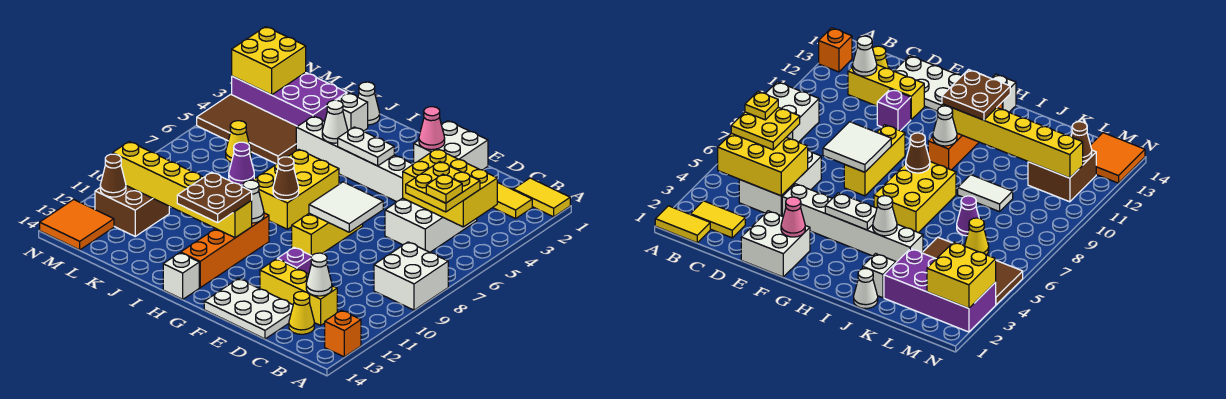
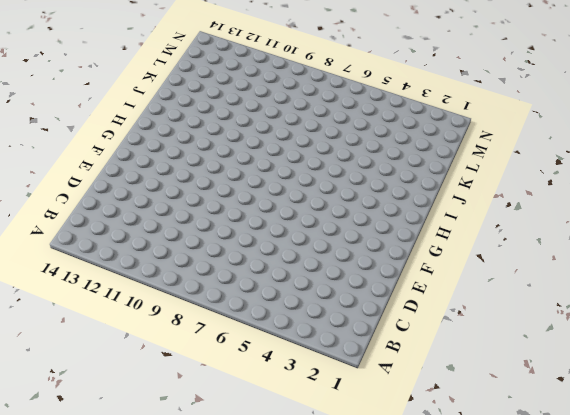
none -> yellow 1x2 tile [513,178,570,217]
none -> white 2x2 brick [374,242,448,310]
none -> orange 1x1 brick [325,310,361,357]
none -> yellow 1x2 tile [493,182,532,219]

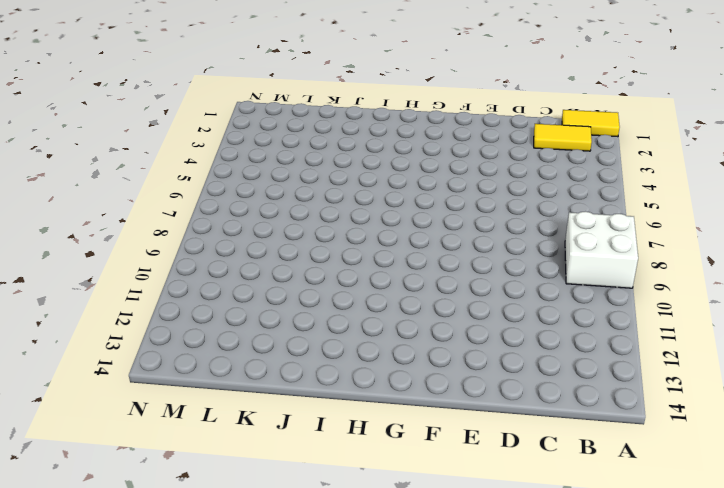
none -> orange 1x1 brick [325,310,361,357]
none -> white 2x3 brick [385,198,477,252]
none -> yellow 1x3 brick [260,259,337,325]
none -> yellow 1x1 cone [289,291,314,334]

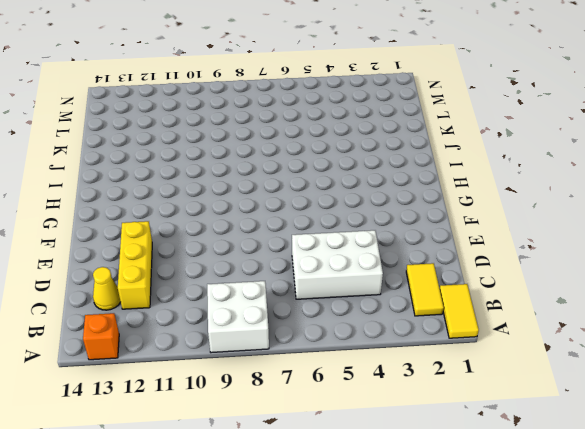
none -> white 2x3 plate [204,279,293,339]
none -> white 2x2 brick [414,121,488,170]
none -> white 1x6 brick [296,116,413,202]
none -> purple 1x1 brick [278,248,311,274]

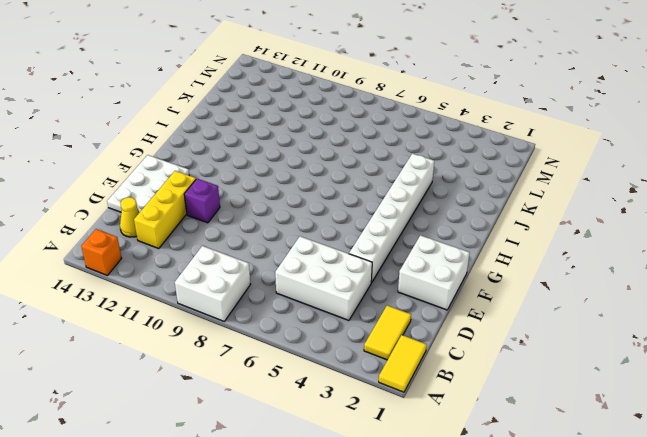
none -> yellow 1x3 brick [292,213,363,256]
none -> yellow 2x3 brick [253,149,339,229]
none -> orange 1x4 brick [181,213,269,288]
none -> white 1x1 brick [163,253,199,299]

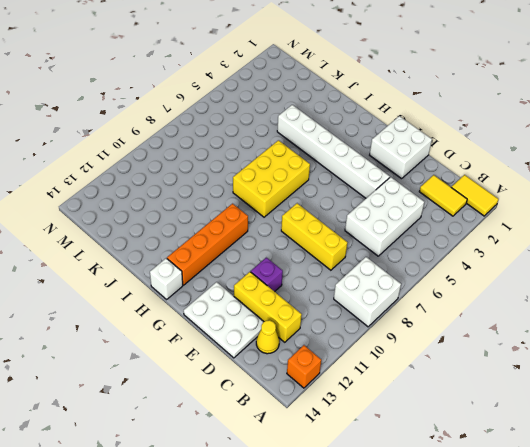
yellow 1x3 brick [281,203,347,270] -> yellow 1x3 brick turned to [292,213,363,256]
none -> white 1x1 cone [358,82,380,125]
none -> white 1x1 brick [337,93,368,131]
none -> white 1x2 tile [958,175,1013,212]
none -> purple 2x4 brick [232,72,347,126]

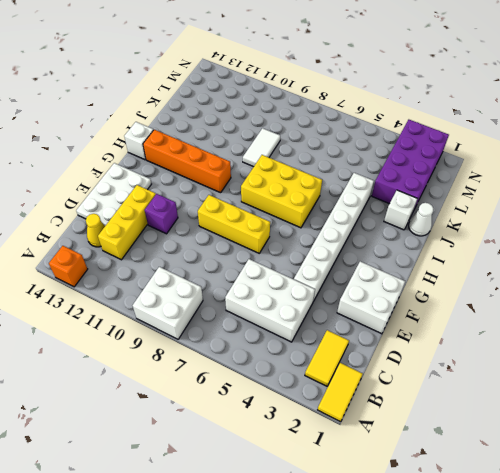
none -> brown 2x4 tile [197,94,297,164]
none -> purple 1x1 cone [229,142,254,185]
none -> yellow 1x1 cone [226,121,251,162]
none -> brown 2x2 brick [95,186,169,236]

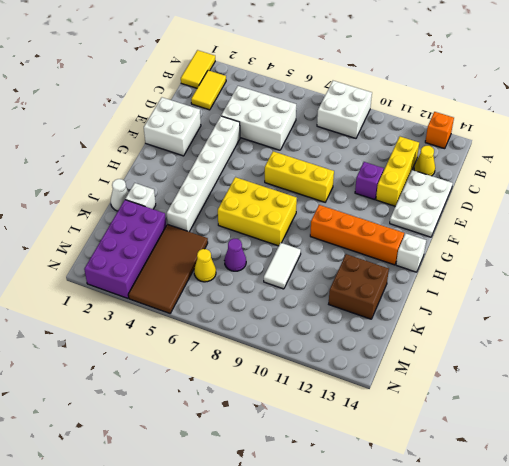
brown 2x2 brick [329,254,389,319] -> brown 2x2 brick moved to [95,186,169,236]
none -> orange 2x2 tile [40,200,114,250]
none -> yellow 2x3 brick [403,149,497,227]
none -> white 1x1 cone [306,253,332,296]
none -> white 2x2 tile [309,182,383,232]

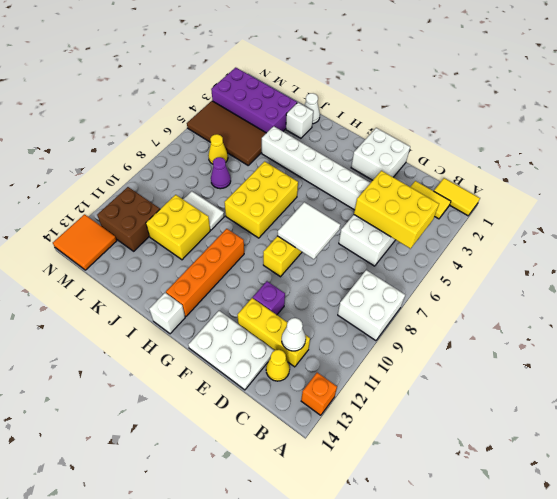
yellow 2x2 brick [146,195,210,260] -> yellow 2x2 brick moved to [232,27,306,95]
none -> pink 1x1 cone [419,107,445,150]
none -> white 1x2 plate [338,127,394,166]
none -> brown 1x1 cone [273,157,299,200]
none -> white 1x1 cone [243,180,264,223]

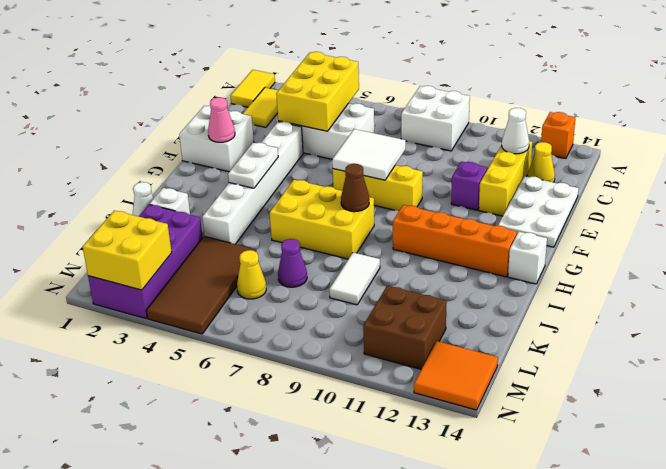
none -> white 1x1 cone [243,180,264,223]
none -> yellow 1x6 brick [113,142,252,238]
none -> white 1x1 cone [322,100,348,143]
none -> brown 1x1 cone [100,154,126,197]

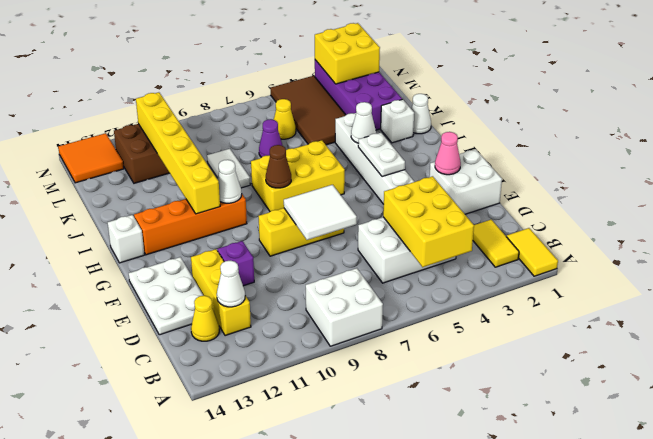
none -> orange 1x1 brick [325,310,361,357]
none -> brown 1x1 cone [100,154,126,197]
none -> yellow 2x2 plate [406,162,480,212]
none -> brown 2x2 plate [177,172,252,223]

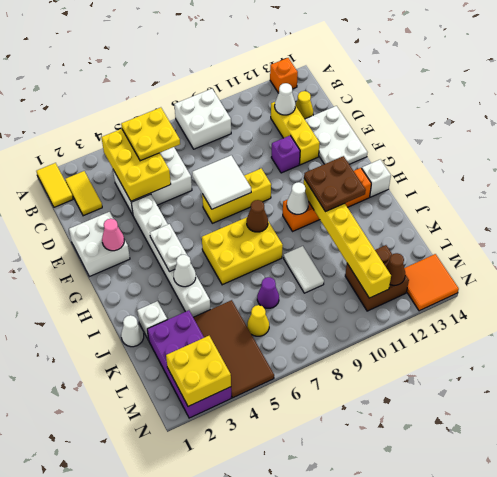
none -> yellow 1x1 plate [426,174,462,203]

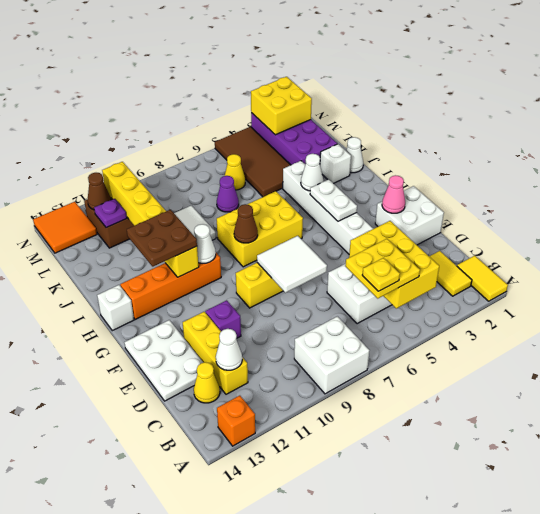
purple 1x1 plate [94,199,127,228] -> none

